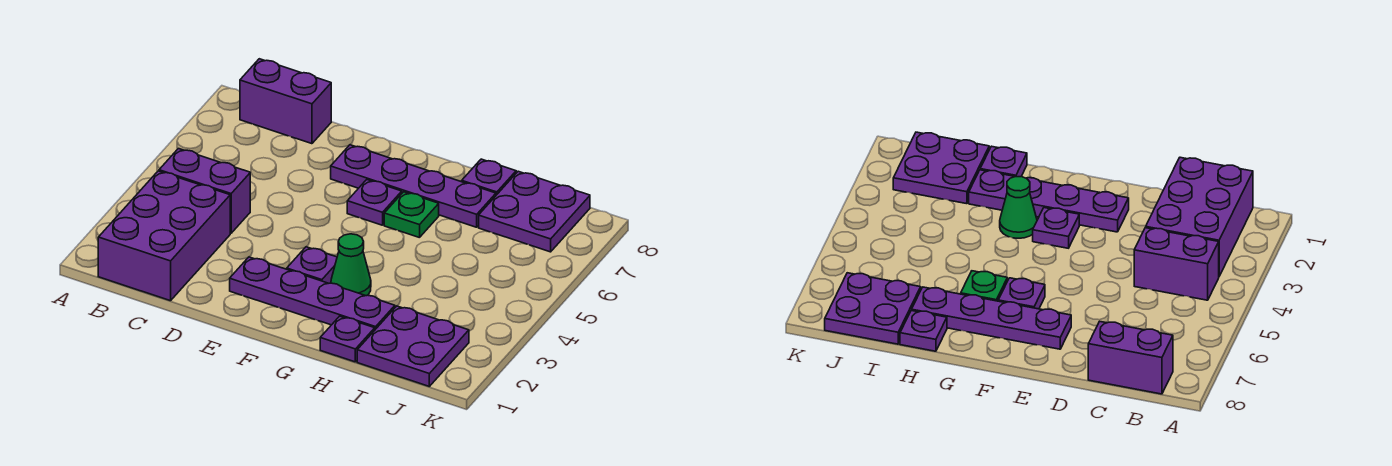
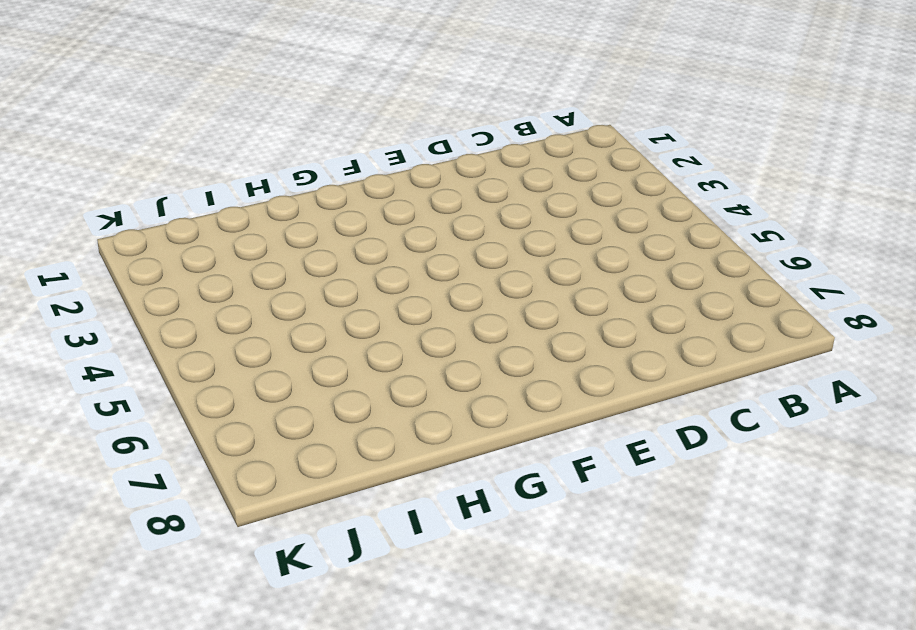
none -> purple 2x3 brick [98,171,230,301]
none -> purple 1x2 brick [159,149,250,233]
none -> purple 1x2 brick [240,59,331,144]

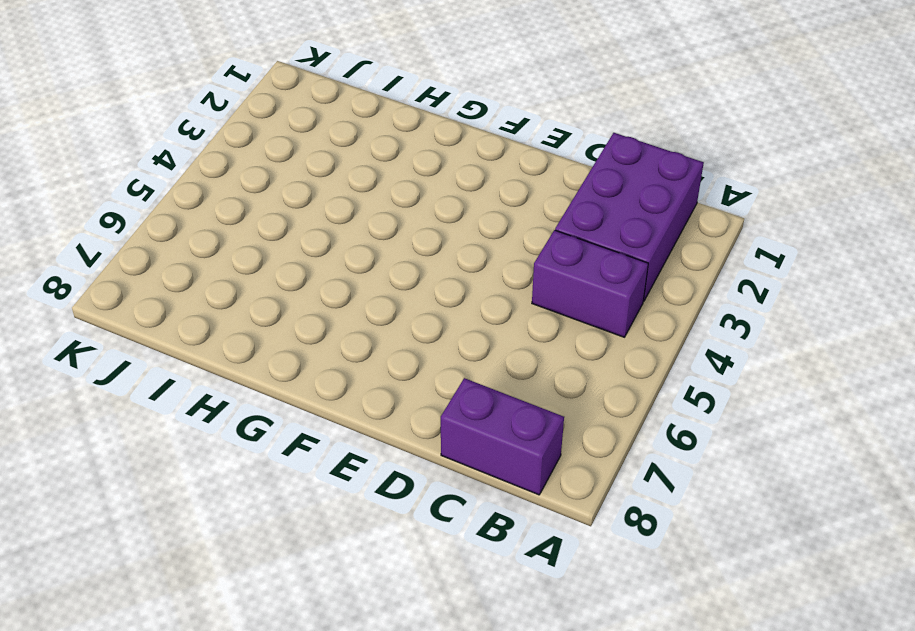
none -> purple 1x4 plate [230,257,395,329]
none -> purple 1x4 plate [331,145,496,227]
none -> purple 1x1 plate [287,247,337,283]

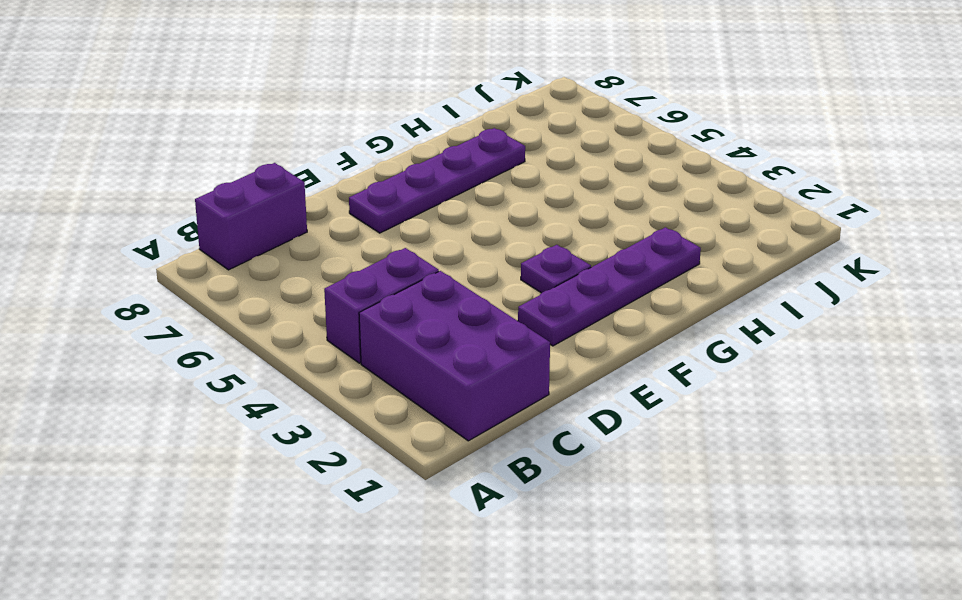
none -> purple 1x1 plate [347,180,402,225]
none -> green 1x1 cone [331,234,371,296]
none -> green 1x1 plate [384,192,439,238]

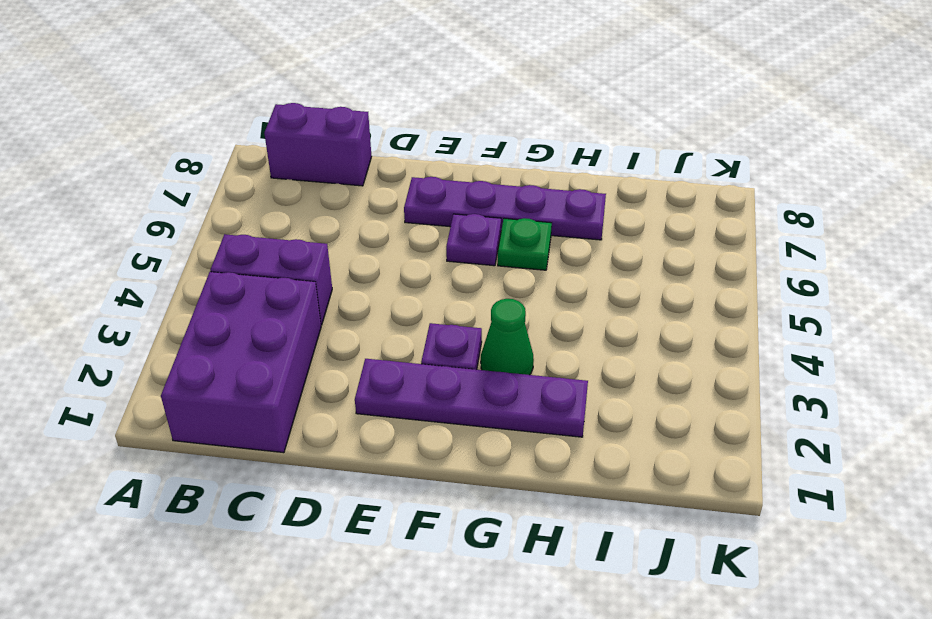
none -> purple 1x1 plate [320,316,375,362]
none -> purple 1x1 plate [462,159,516,195]
none -> purple 2x2 plate [357,306,469,386]

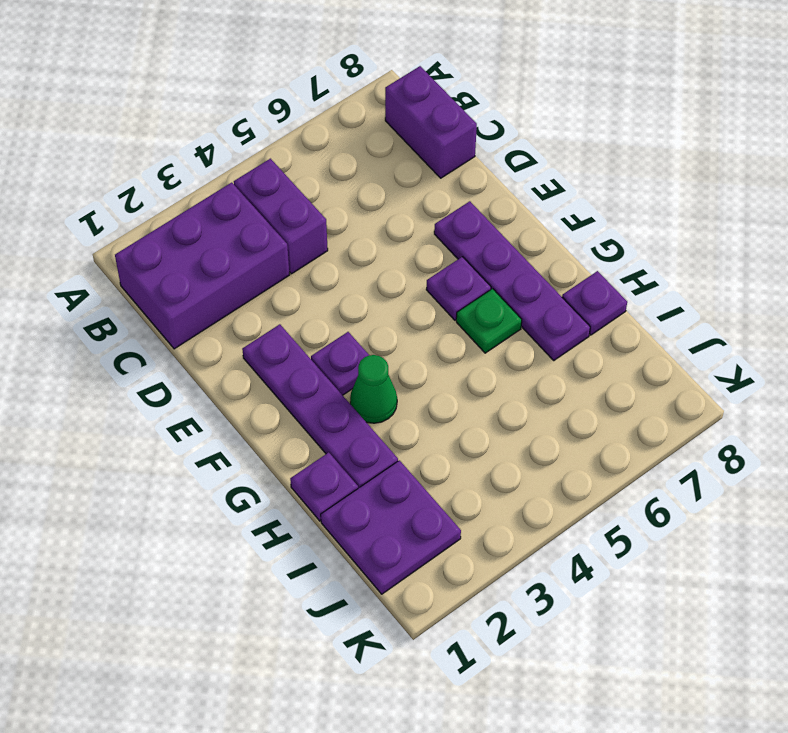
none -> purple 2x2 plate [479,171,590,252]

